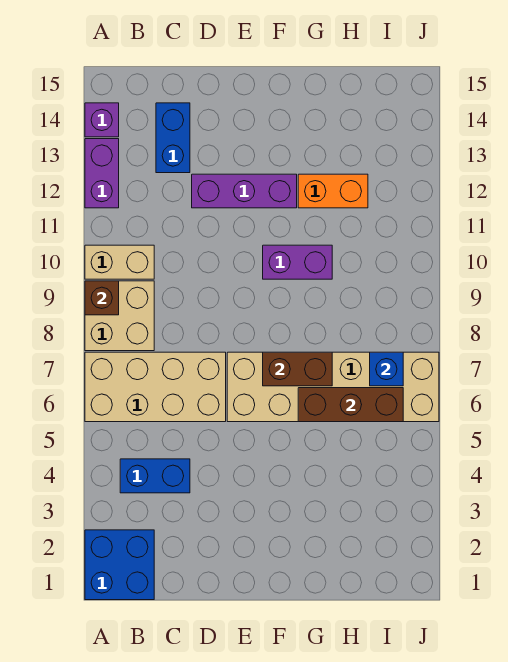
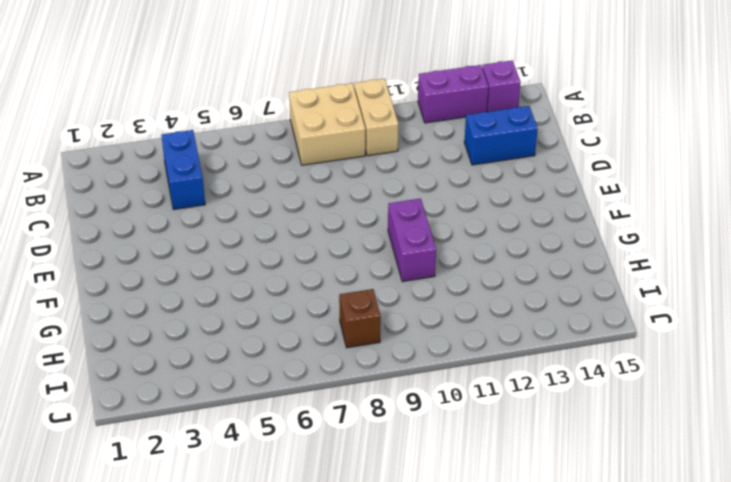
brown 1x1 brick [339,289,381,348] -> brown 1x1 brick moved to [85,281,119,315]
none -> blue 2x2 brick [85,530,154,600]
none -> tan 2x4 brick [85,352,226,422]
none -> purple 1x3 brick [192,174,297,208]

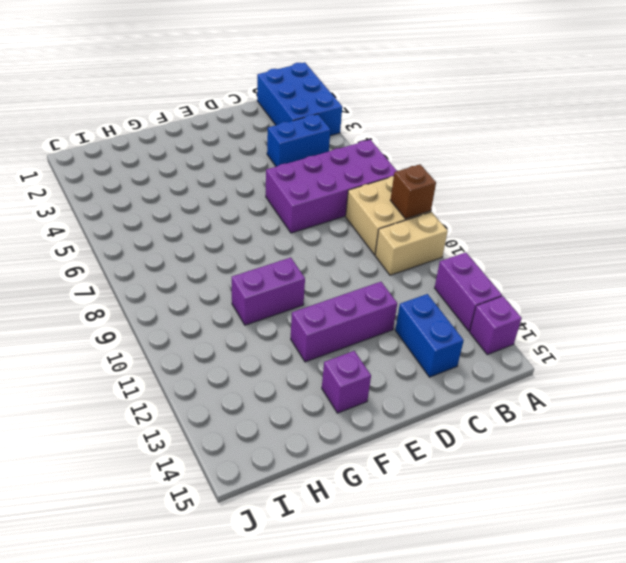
blue 2x3 brick [257,62,342,136] -> blue 2x2 brick [85,530,154,600]
purple 2x4 brick [266,140,397,233] -> tan 2x4 brick [85,352,226,422]
purple 1x1 brick [322,351,371,413] -> none
none -> tan 2x6 brick [227,352,439,422]
none -> orange 1x2 brick [298,174,368,208]
none -> brown 1x2 brick [263,352,332,386]

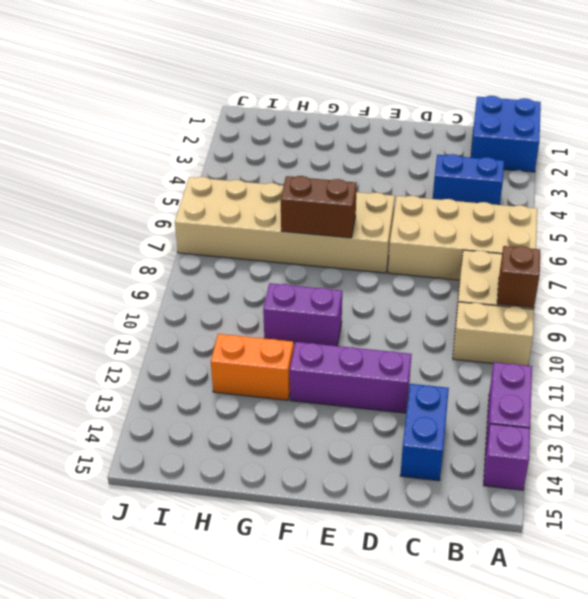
none -> brown 1x3 brick [298,388,403,422]
none -> blue 1x1 brick [370,352,403,386]

